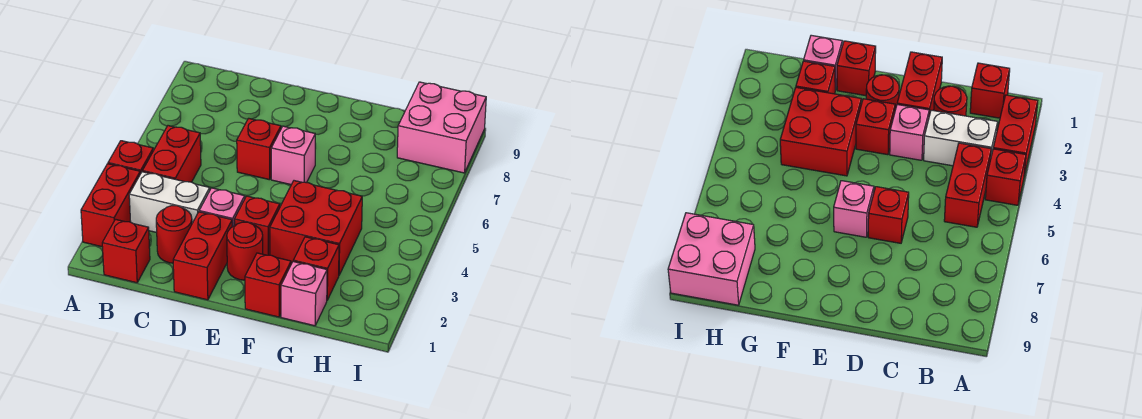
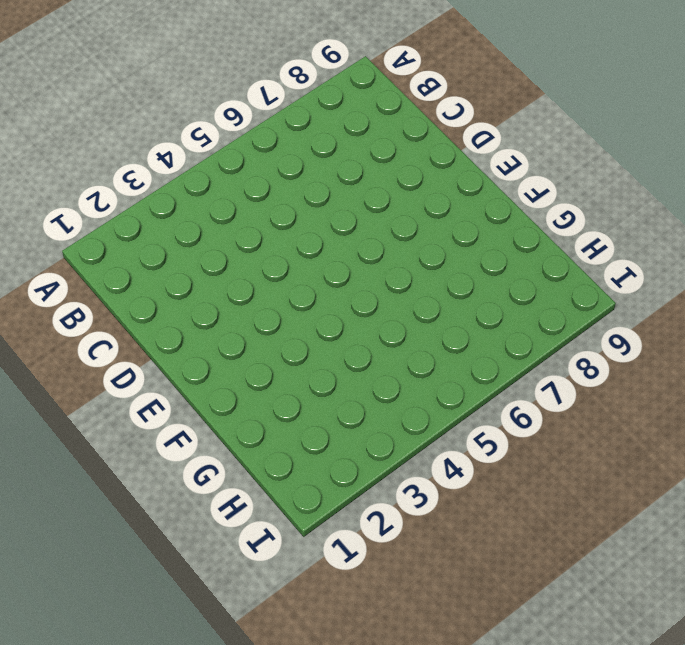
none -> red 1x2 brick [81,164,140,247]
none -> red 1x1 brick [108,141,153,174]
none -> red 1x1 brick [102,219,150,283]

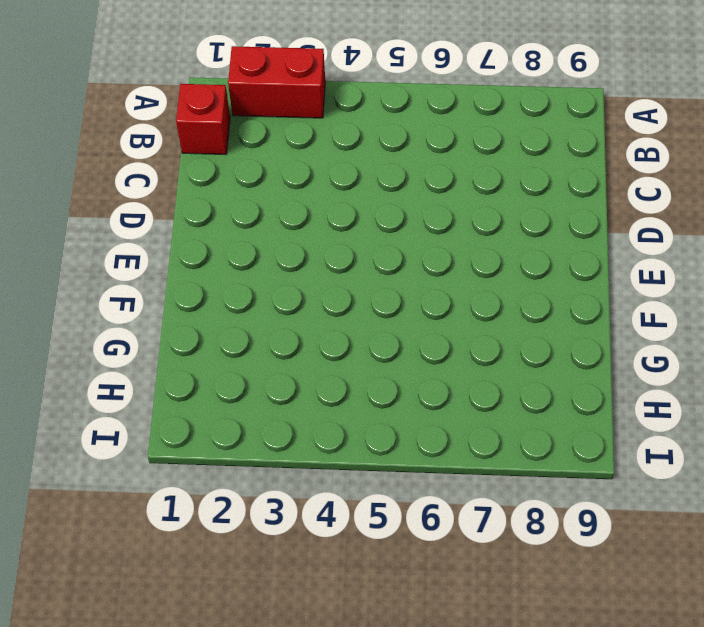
none -> red 1x1 brick [108,141,153,174]
none -> white 1x2 brick [129,172,210,233]
none -> red 1x2 brick [143,126,201,182]

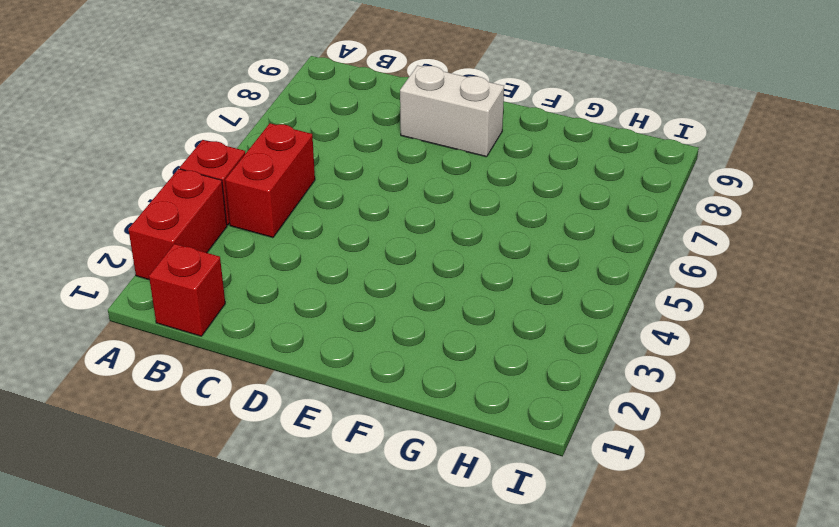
white 1x2 brick [400,65,504,157] -> white 1x2 brick moved to [129,172,210,233]
none -> red 1x1 round brick [156,206,192,263]
none -> red 1x2 brick [173,212,232,300]
none -> pink 1x1 brick [199,188,245,227]

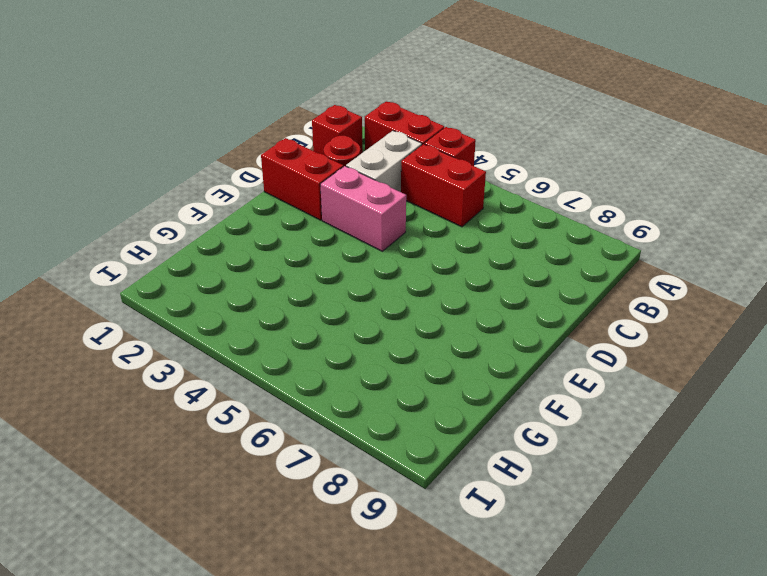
pink 1x2 brick [320,166,406,251] -> pink 1x1 brick [199,188,245,227]
none -> red 1x1 brick [237,118,281,180]
none -> red 1x1 round brick [227,222,263,280]
none -> red 1x1 brick [234,196,280,255]

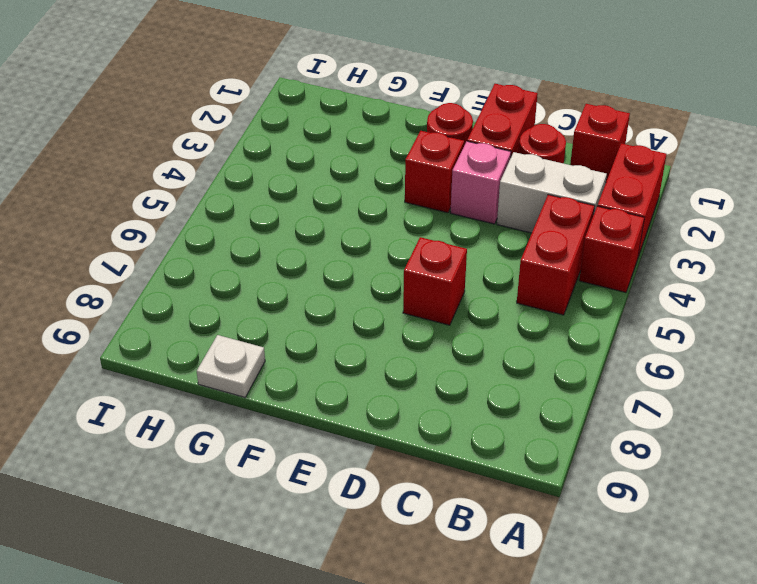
white 1x1 plate [197,335,265,397] -> none
none -> pink 1x1 brick [271,126,315,185]
none -> red 1x1 brick [245,253,291,317]
none -> red 2x2 brick [270,181,362,275]

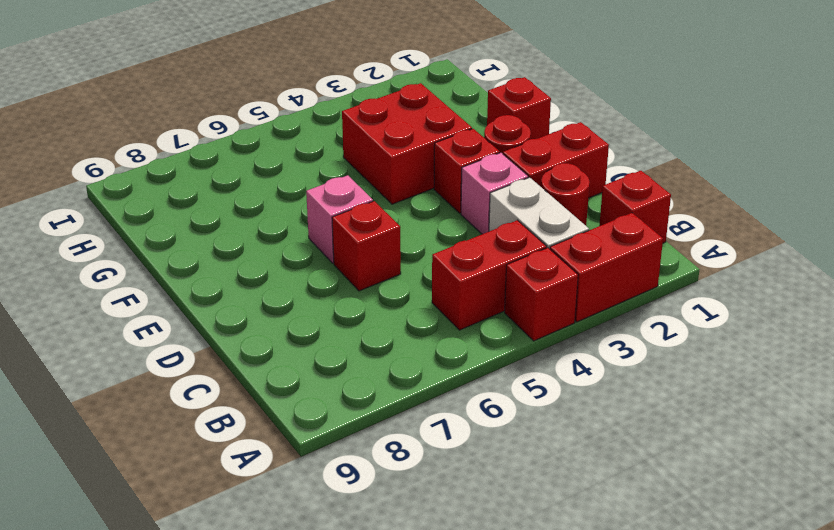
none -> pink 1x1 brick [281,262,327,326]
none -> red 1x1 brick [293,237,339,300]
none -> pink 2x2 brick [397,82,486,173]

